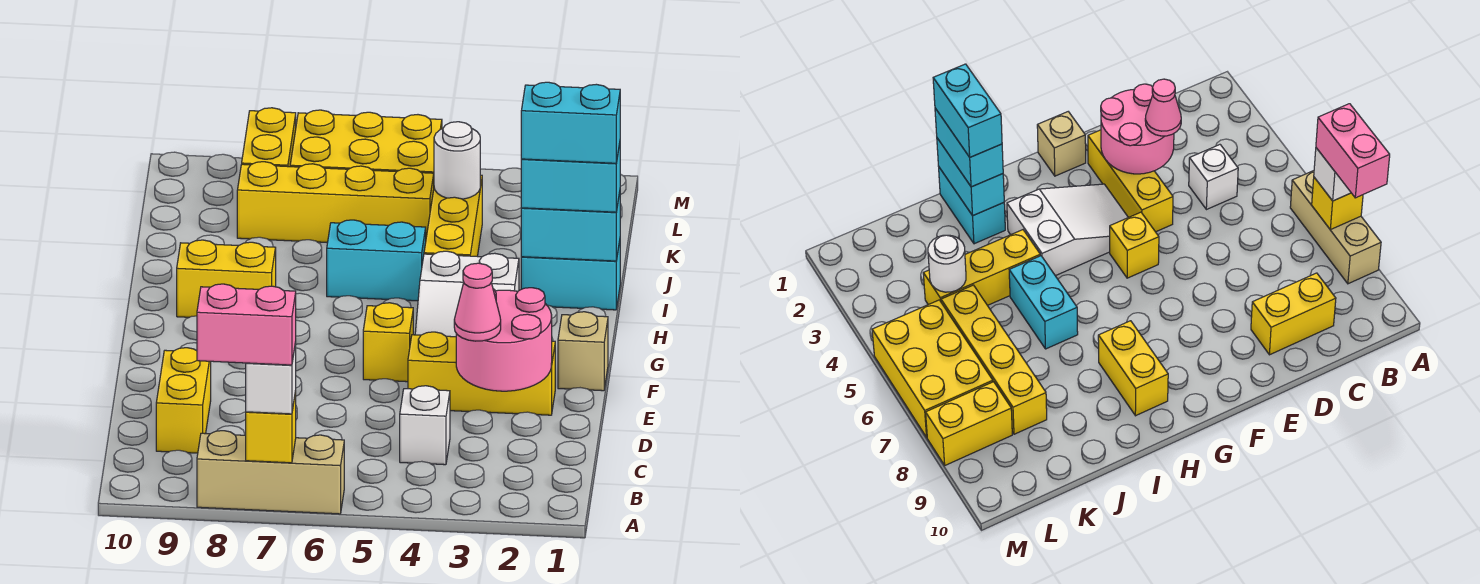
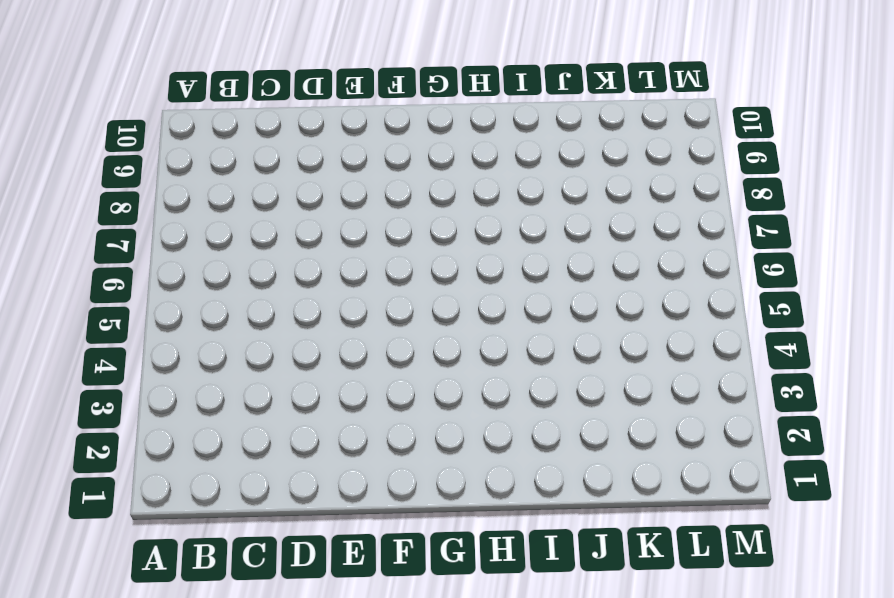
none -> tan 1x3 brick [197,431,344,514]
none -> white 1x1 brick [400,386,450,465]
none -> yellow 1x2 brick [156,348,211,453]

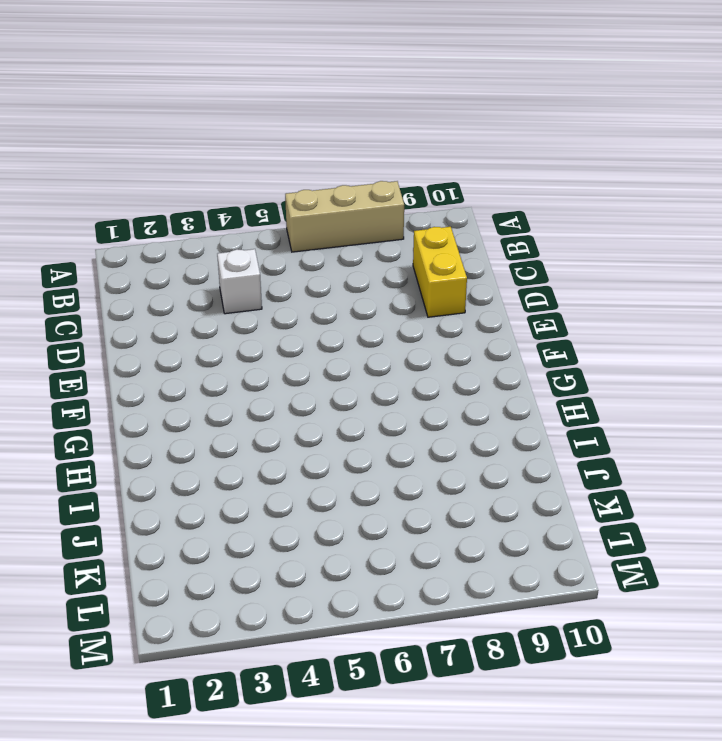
none -> yellow 1x3 brick [408,332,555,415]
none -> tan 1x1 brick [558,312,608,391]
none -> white 2x3 slope [415,251,519,337]

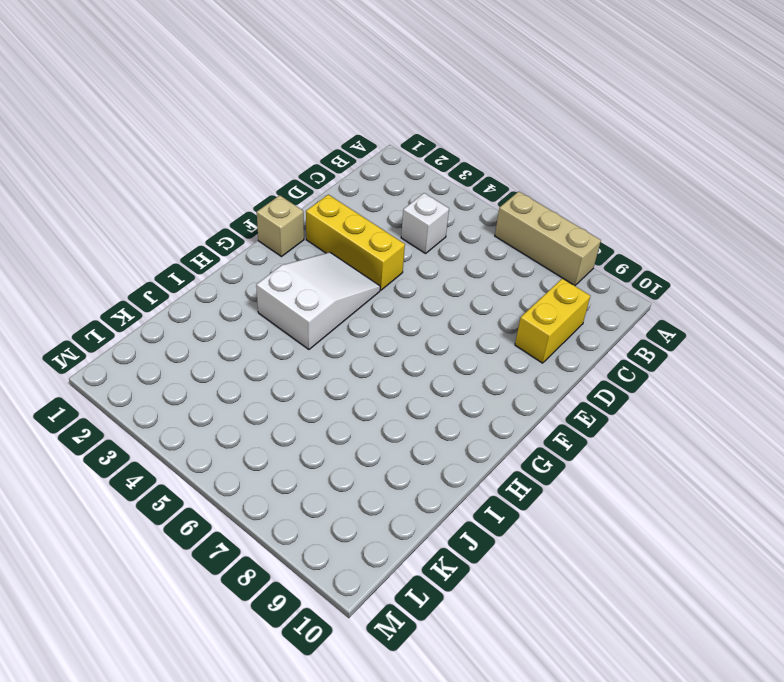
none -> yellow 1x1 brick [363,303,413,382]
none -> yellow 1x2 brick [177,240,276,317]
none -> cyan 1x2 brick [521,241,620,310]

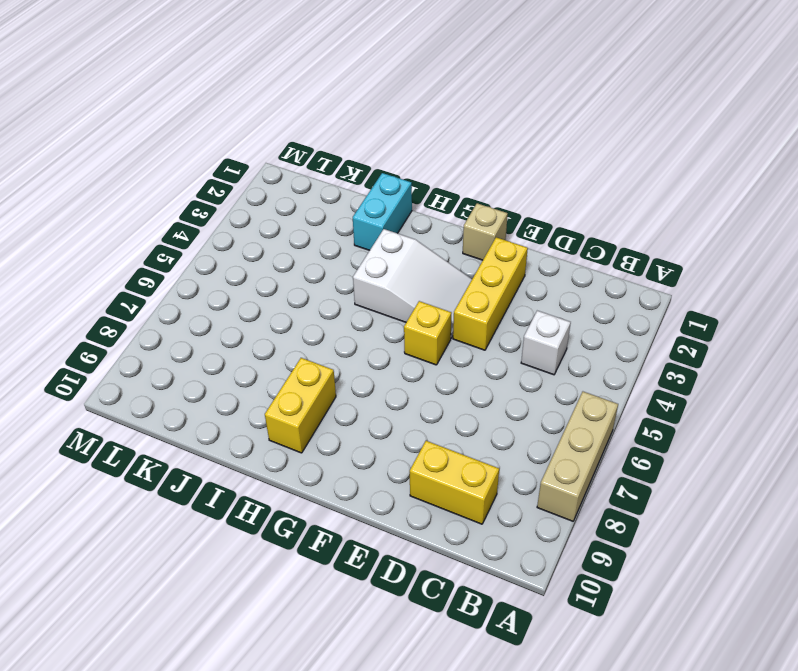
none -> yellow 1x3 brick [424,175,482,256]
none -> cyan 1x2 brick [327,220,426,301]
none -> yellow 1x4 brick [237,162,434,243]

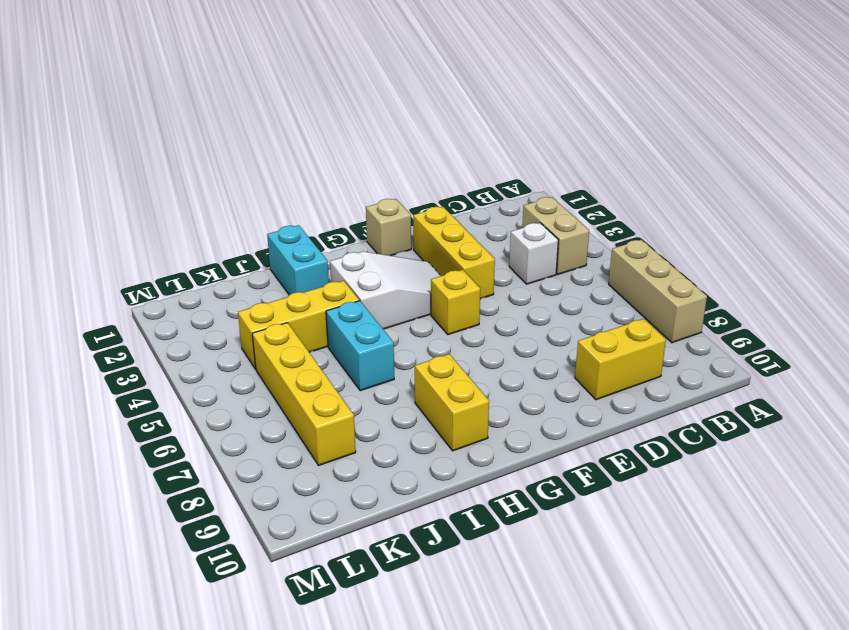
tan 1x2 brick [522,197,589,274] -> none
none -> yellow 2x3 brick [290,110,442,174]
none -> yellow 1x2 brick [242,108,296,167]
none -> yellow 1x1 brick [246,391,296,463]

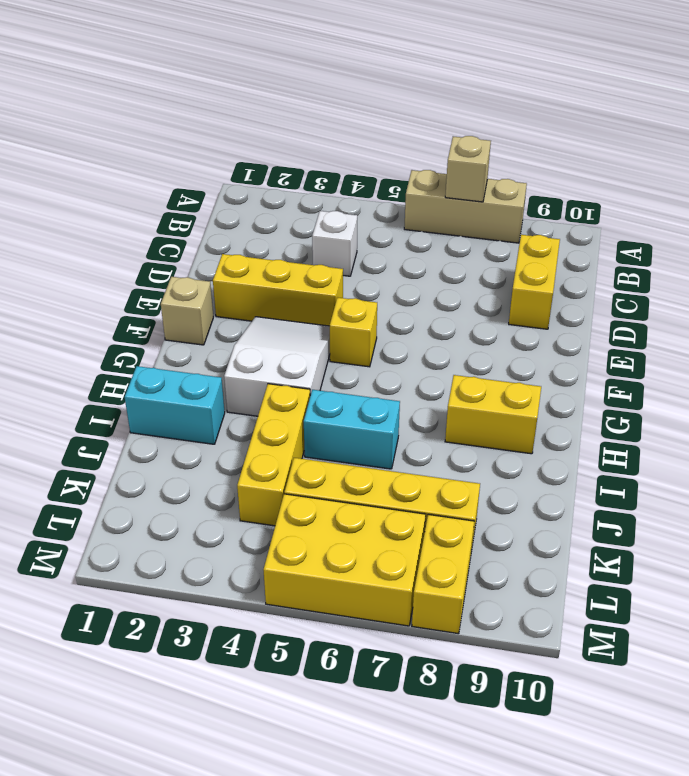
tan 1x1 brick [445,136,491,202] -> yellow 1x1 brick [246,391,296,463]
none -> pink 2x2 round brick [456,288,552,391]
none -> cyan 1x2 brick [521,192,620,261]
none -> white 1x1 round brick [434,122,480,199]

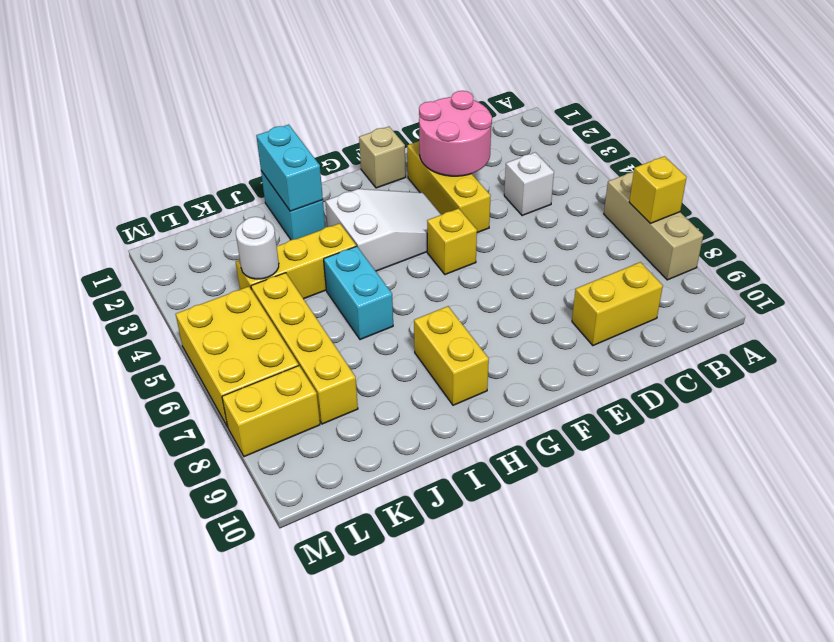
none -> white 1x1 brick [246,342,296,414]
none -> pink 1x1 cone [454,263,501,341]
none -> cyan 1x2 brick [521,143,620,212]

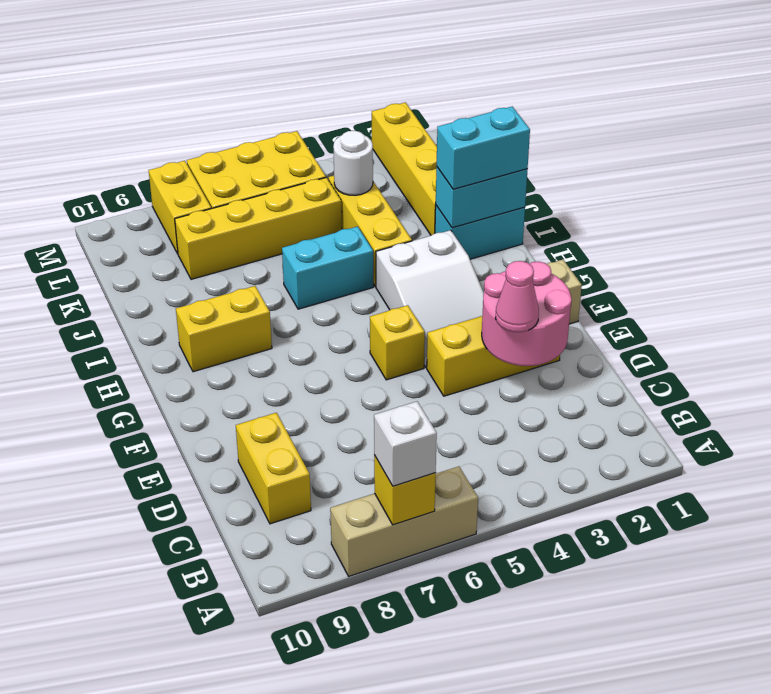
yellow 1x4 brick [372,102,437,235] -> none
none -> white 1x1 brick [400,386,450,465]
none -> pink 1x2 brick [197,284,296,365]
none -> cyan 1x2 brick [521,82,620,163]

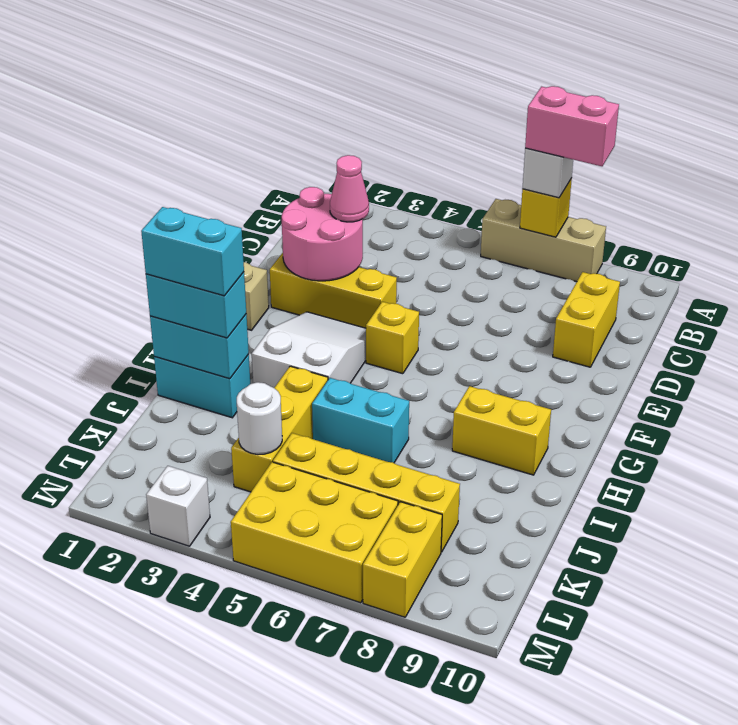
white 1x1 brick [146,466,210,546] -> white 1x1 brick moved to [400,386,450,465]

